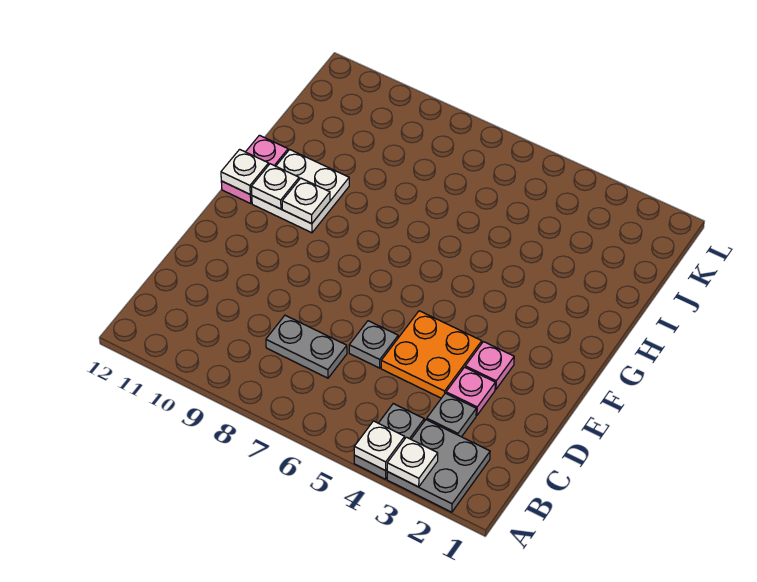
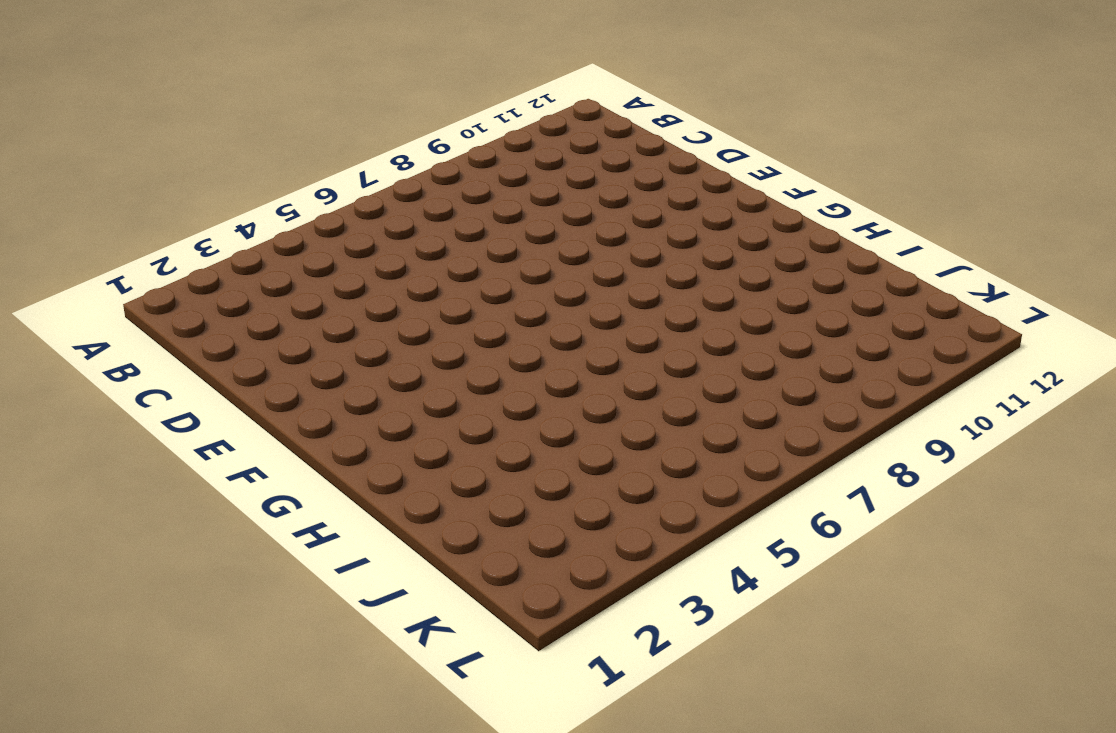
none -> grey 2x2 plate [387,420,490,512]
none -> grey 1x2 plate [354,404,424,479]
none -> grey 1x1 plate [427,393,476,437]

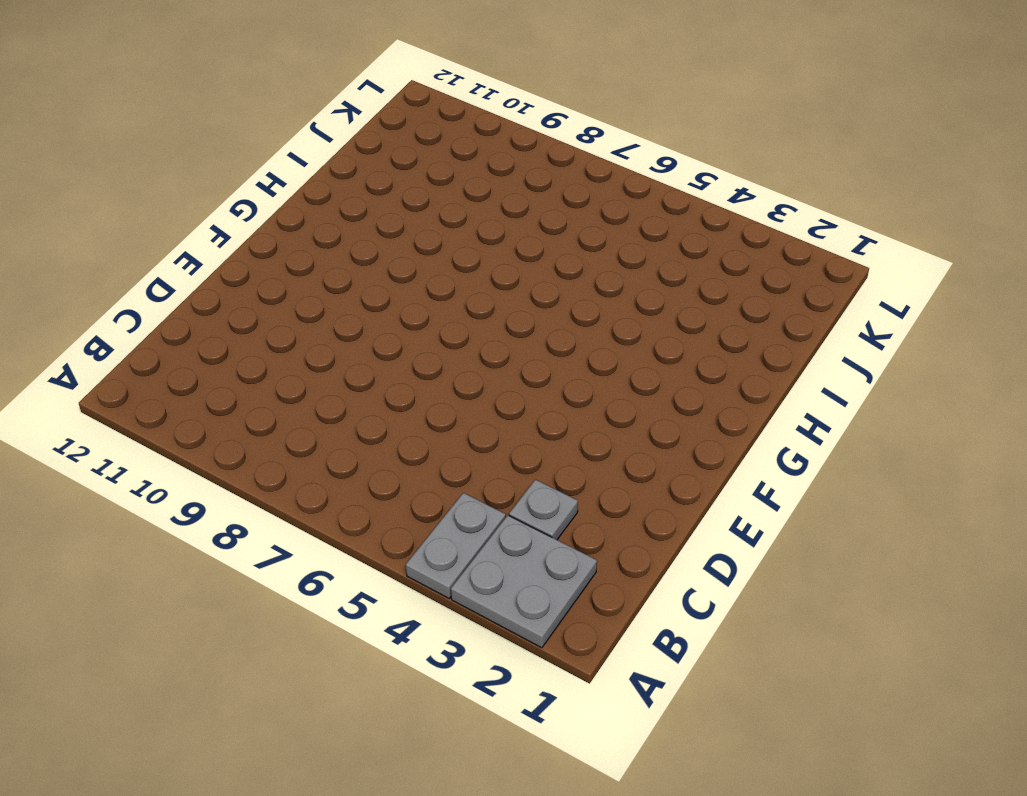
none -> grey 1x2 plate [266,315,347,378]
none -> pink 1x1 plate [446,367,495,415]
none -> orange 2x2 plate [381,311,482,398]

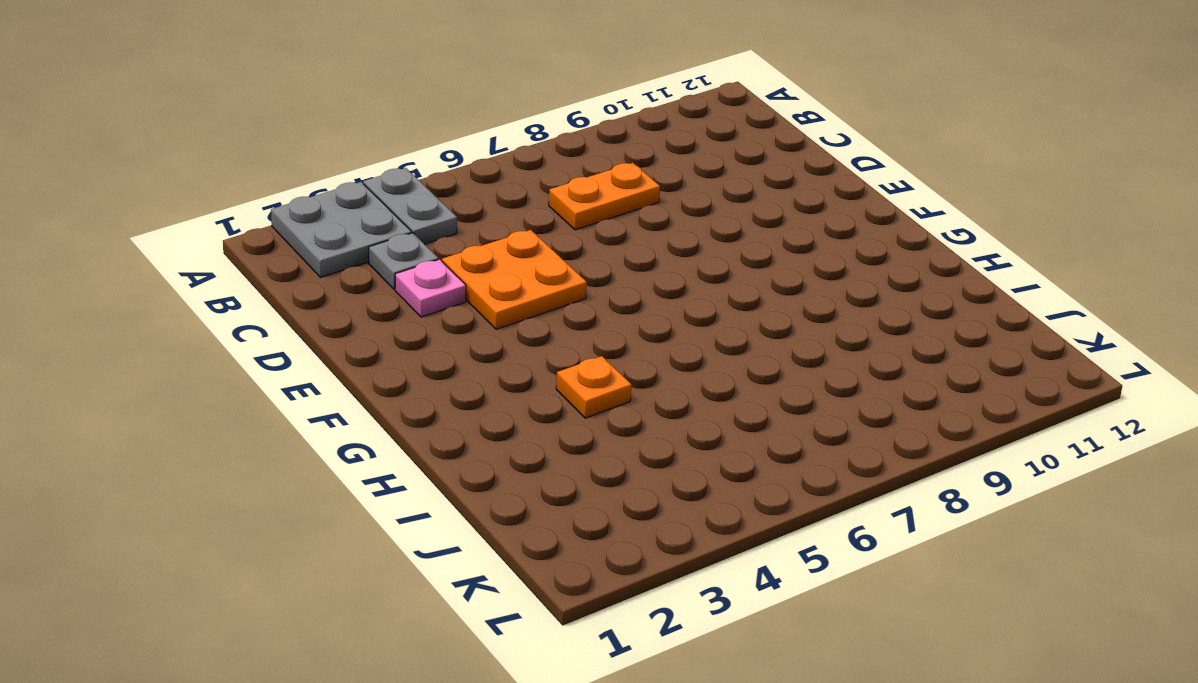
orange 1x2 plate [549,163,660,230] -> grey 1x2 plate [266,315,347,378]
orange 1x1 plate [556,356,632,418] -> none
none -> grey 1x1 plate [349,321,398,368]
none -> pink 1x1 plate [465,342,514,389]
none -> white 2x2 plate [252,150,349,233]

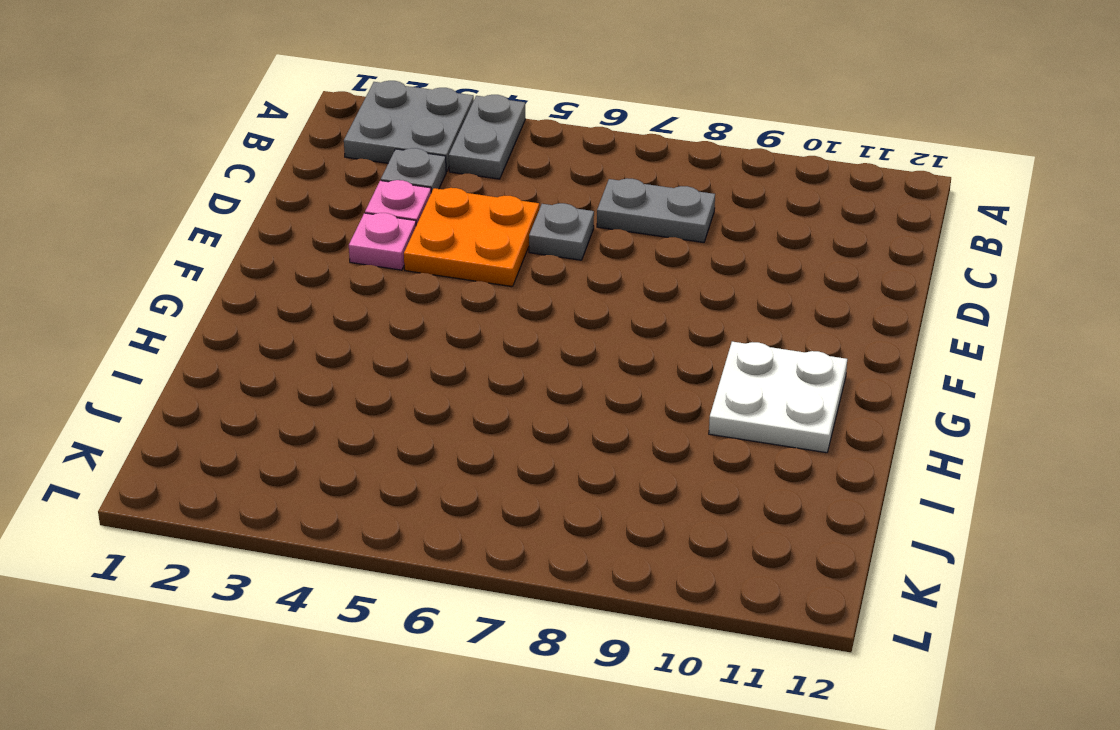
none -> pink 1x2 plate [221,135,288,203]
none -> white 1x1 plate [387,437,438,487]
none -> white 1x1 plate [354,421,405,471]

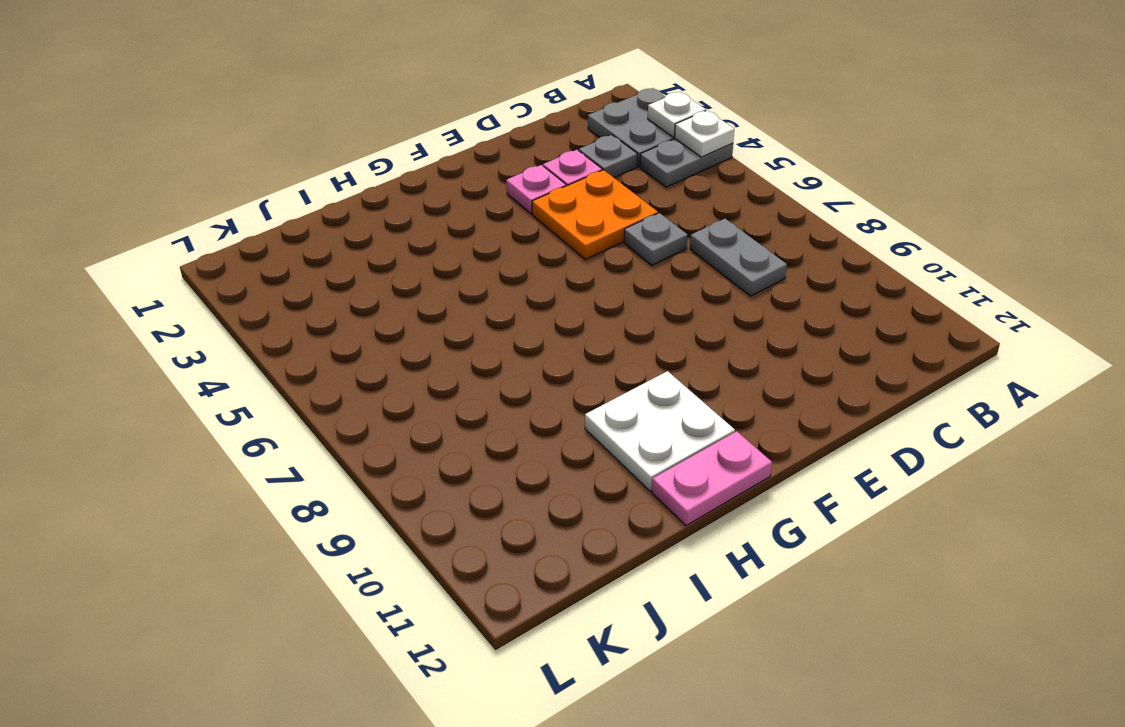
none -> white 1x1 plate [282,178,330,224]
none -> white 1x1 plate [251,164,299,209]
none -> white 1x1 plate [221,149,269,194]

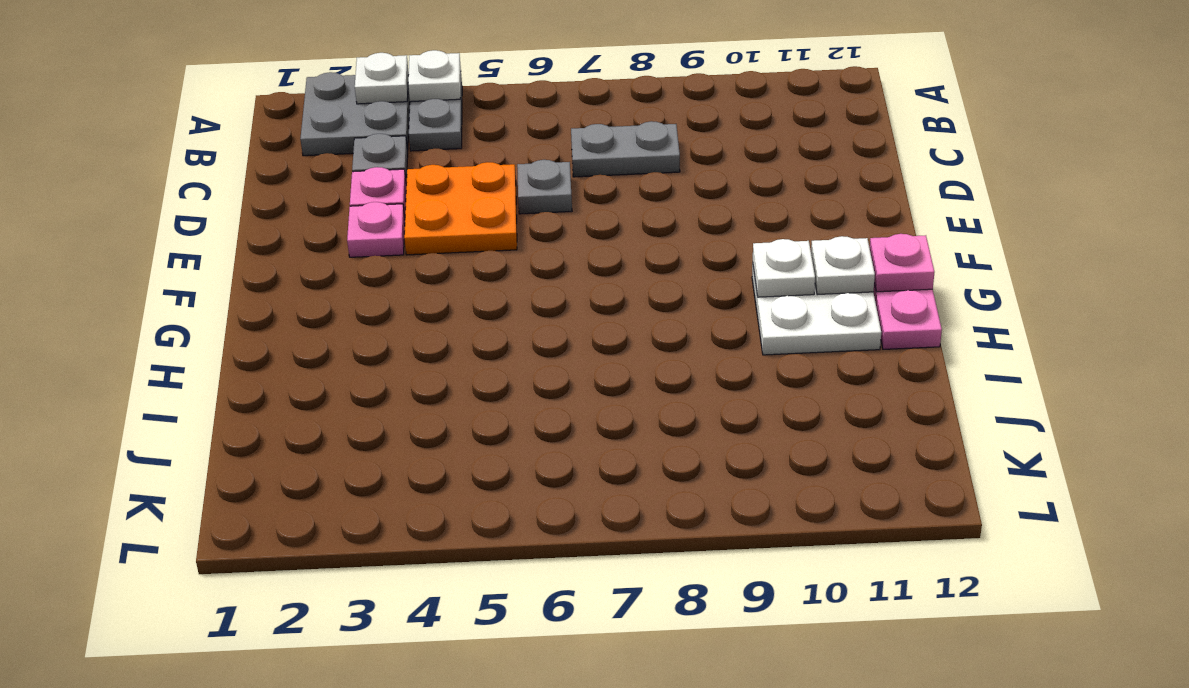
pink 1x1 plate [870,234,934,292] -> white 1x1 plate [221,149,269,194]

